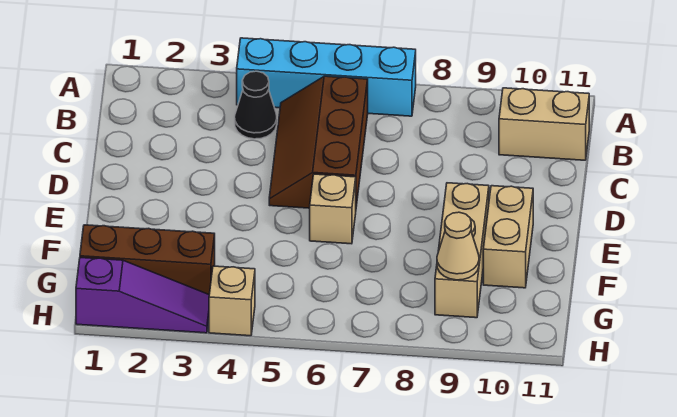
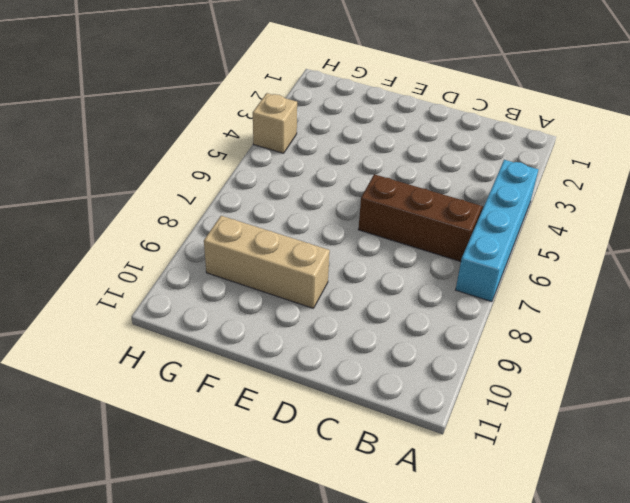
none -> black 1x1 cone [235,71,277,139]
none -> tan 1x2 brick [499,88,589,160]

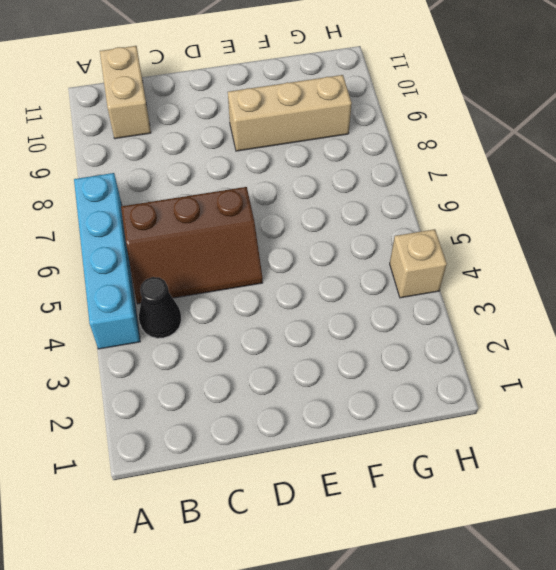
none -> tan 1x1 brick [310,174,356,244]
none -> tan 1x2 brick [483,186,533,288]

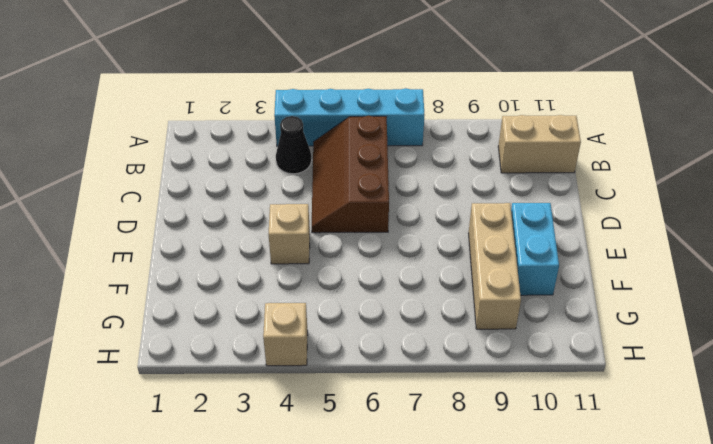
tan 1x1 brick [269,204,310,264] -> tan 1x1 brick moved to [310,174,356,244]
cyan 1x2 brick [511,203,559,295] -> tan 1x2 brick [483,186,533,288]
none -> brown 1x3 brick [80,225,215,294]
none -> purple 1x3 slope [76,258,209,333]

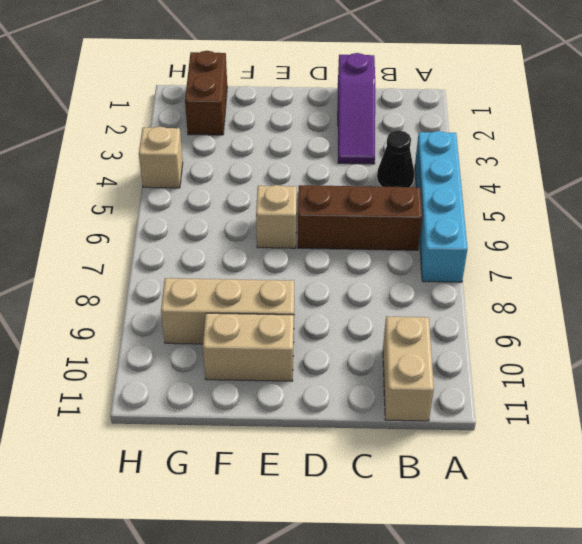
purple 1x3 slope [338,53,375,164] -> purple 1x3 slope moved to [76,258,209,333]
brown 1x2 brick [185,51,227,135] -> brown 1x3 brick [80,225,215,294]
none -> tan 1x1 cone [437,212,479,280]

